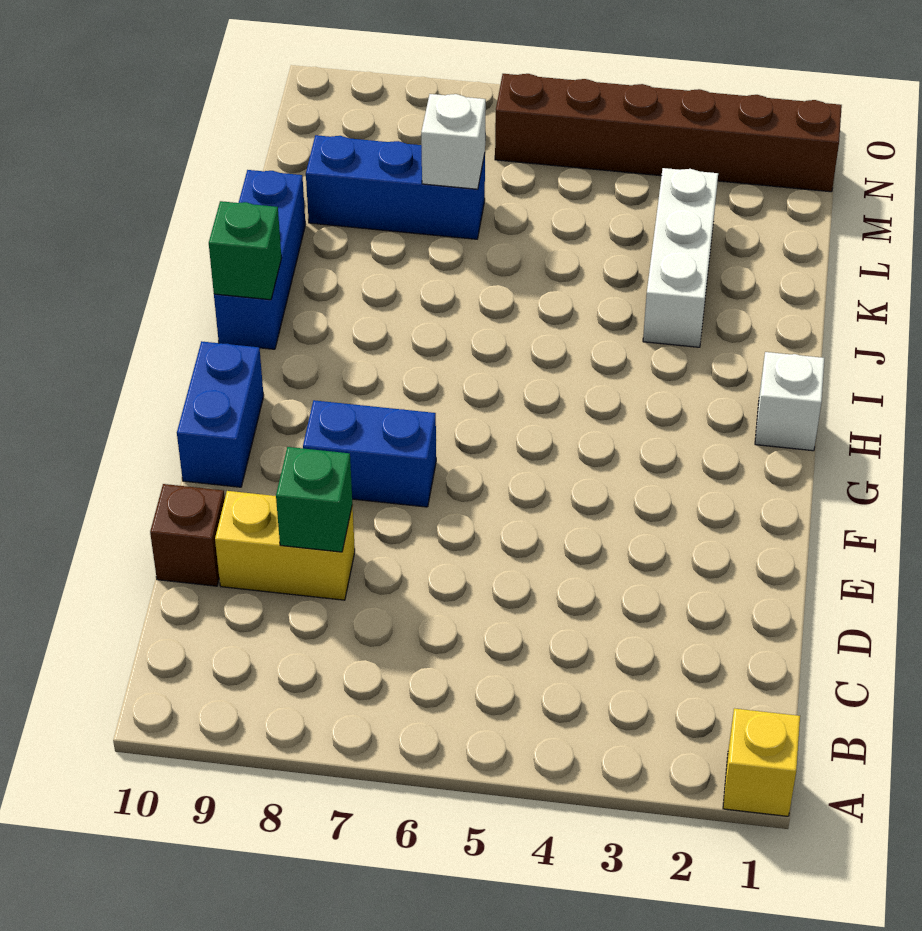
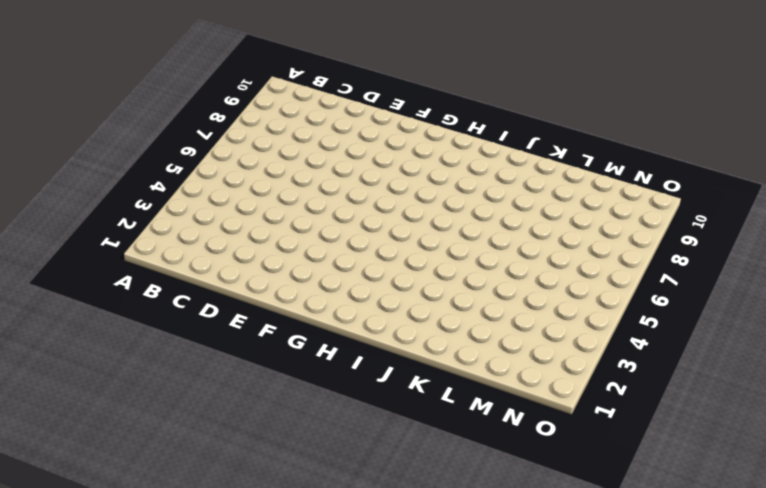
none -> yellow 1x1 brick [723,708,800,816]
none -> yellow 1x2 brick [215,491,355,600]
none -> brown 1x1 brick [150,484,225,586]

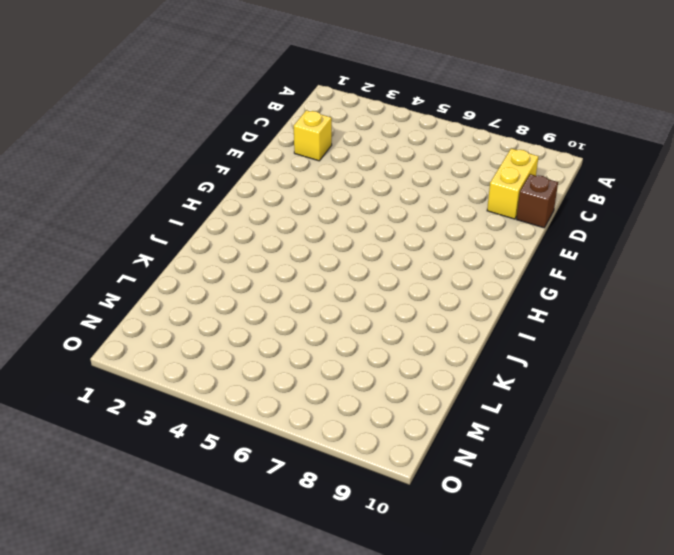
yellow 1x2 brick [487,148,539,219] -> yellow 1x2 brick turned to [215,491,355,600]
yellow 1x1 brick [294,110,332,161] -> yellow 1x1 brick moved to [723,708,800,816]
none -> blue 1x2 brick [303,400,436,507]
none -> blue 1x2 brick [177,341,264,487]
none -> white 1x1 brick [755,352,824,451]

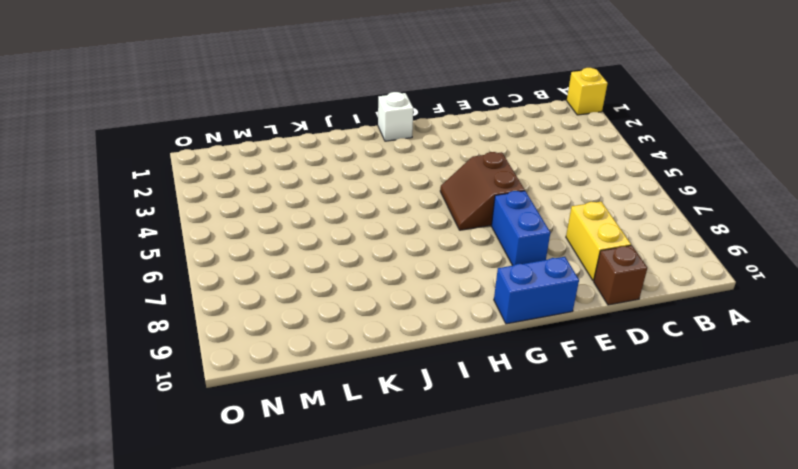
brown 2x2 slope [440,152,525,230] -> none
none -> blue 1x3 brick [214,170,305,349]
none -> white 1x3 brick [643,168,718,347]
none -> blue 1x3 brick [306,135,485,239]

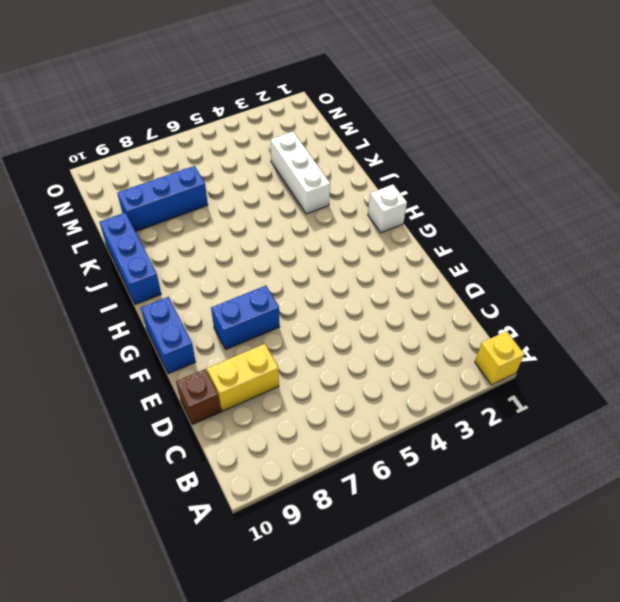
none -> brown 1x6 brick [495,74,842,192]
none -> green 1x1 brick [276,447,352,552]
none -> green 1x1 brick [209,201,282,300]

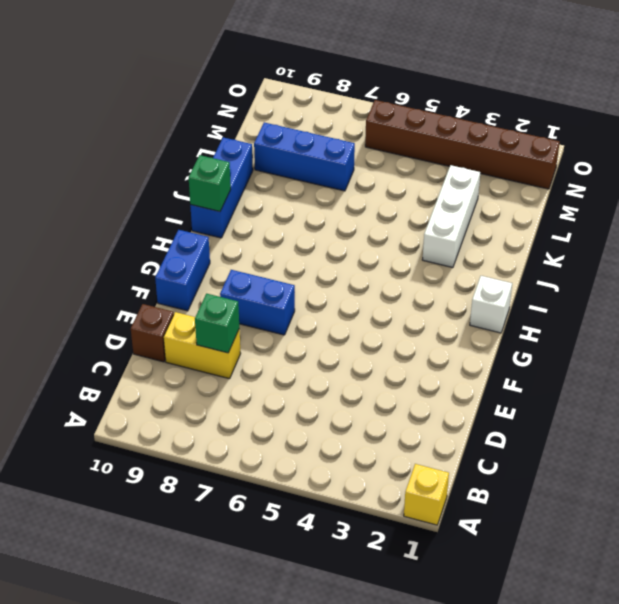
none -> white 1x1 brick [421,94,486,189]

